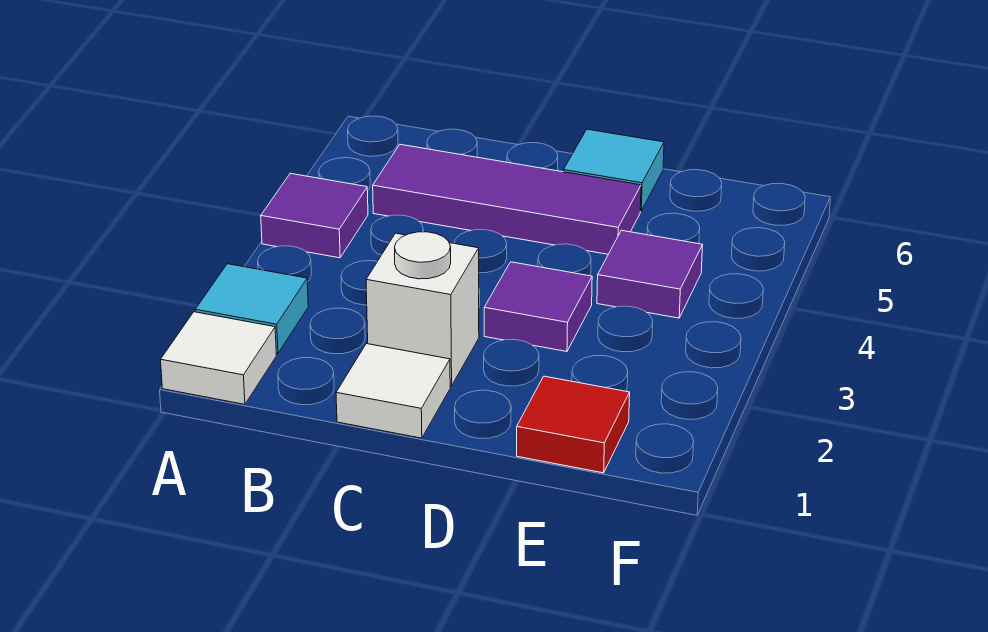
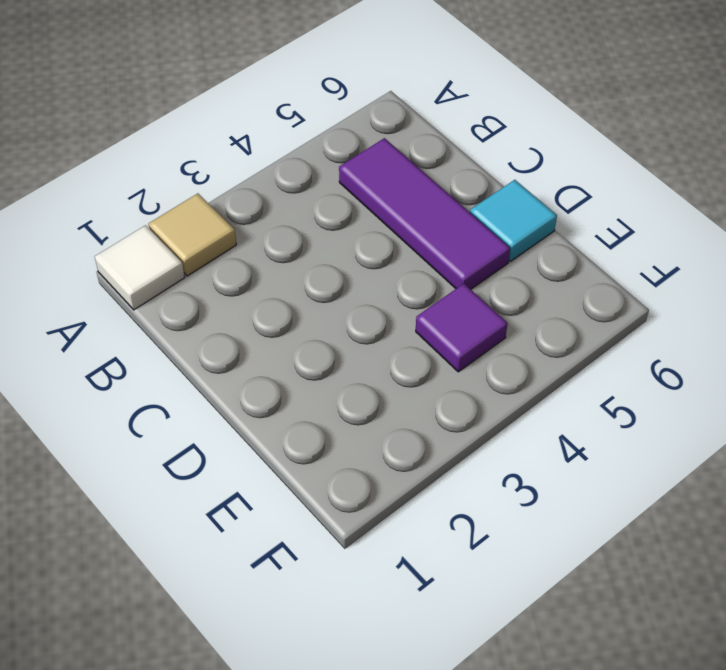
tan 1x1 tile [148,193,236,276] -> cyan 1x1 tile [195,264,308,354]
none -> purple 1x1 tile [261,173,368,258]
none -> white 1x1 tile [336,344,450,438]

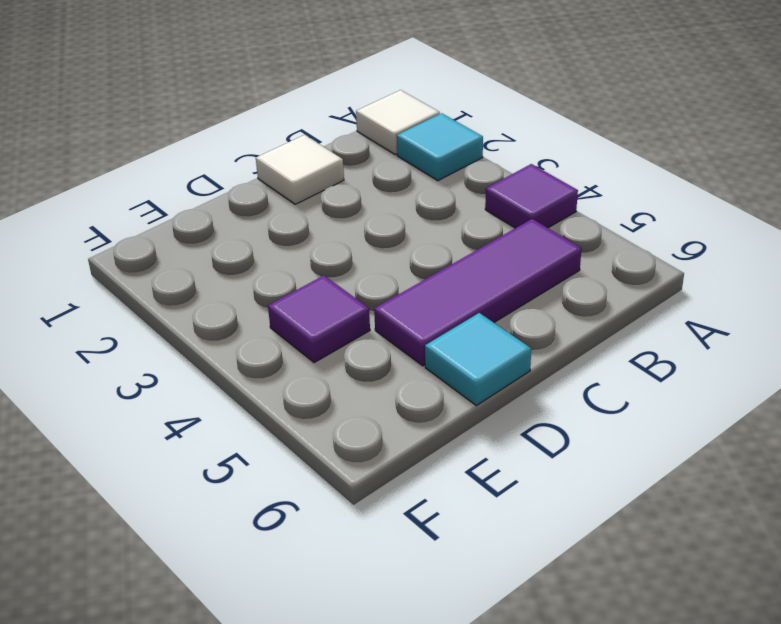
none -> white 1x1 brick [366,232,479,386]
none -> purple 1x1 tile [484,262,592,352]

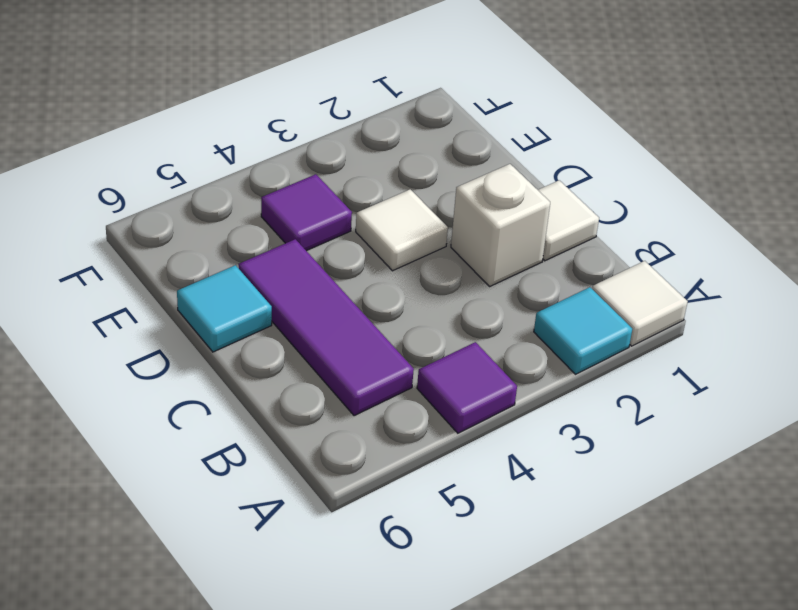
white 1x1 tile [356,189,448,271] -> purple 1x1 tile [484,262,592,352]
none -> red 1x1 tile [517,376,630,473]

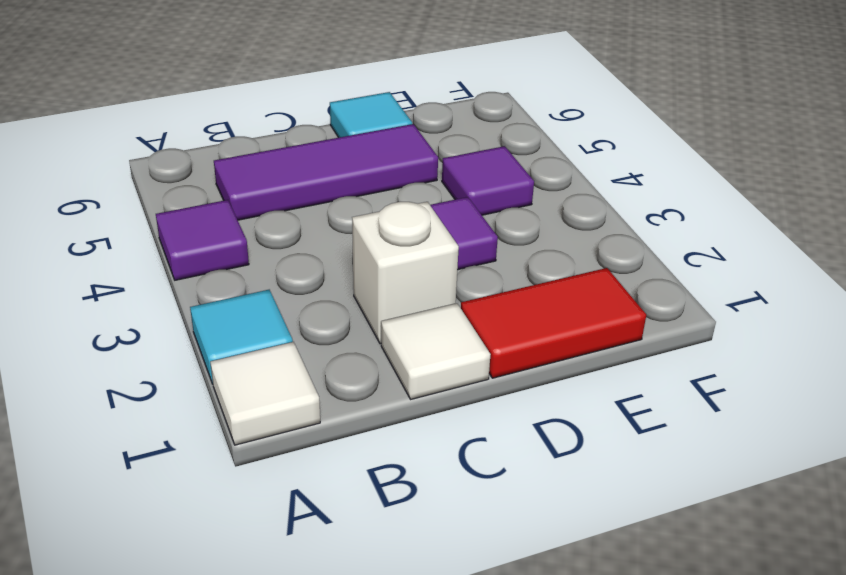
red 1x2 tile [461,268,646,378] -> red 1x1 tile [517,376,630,473]

